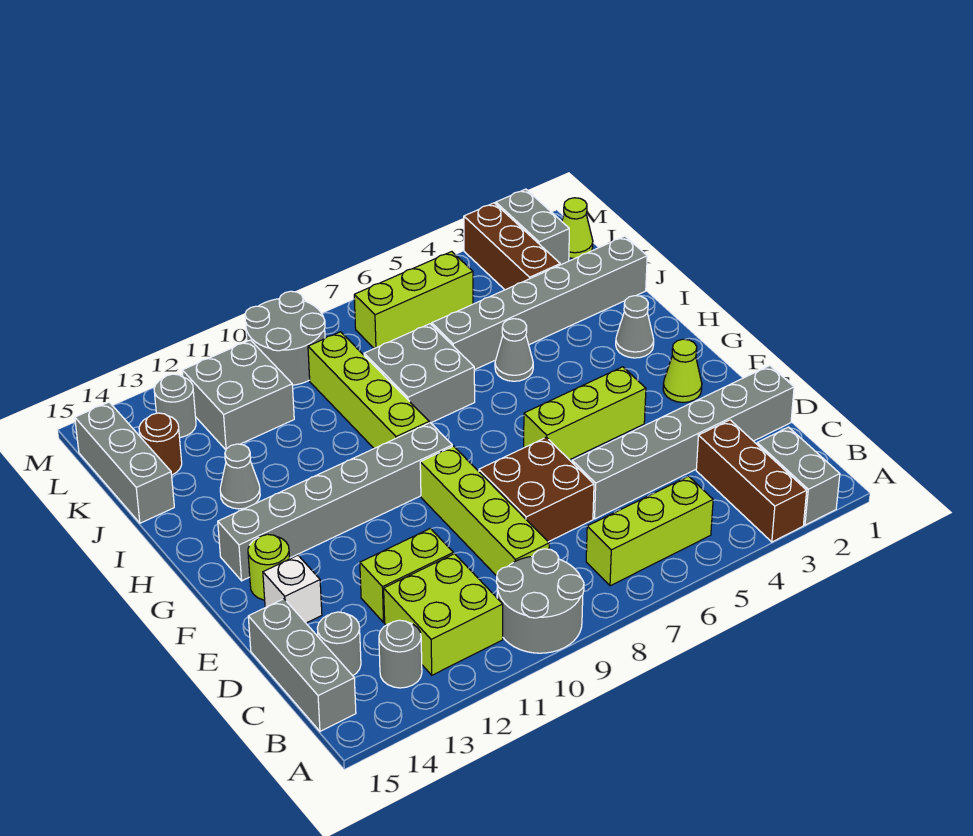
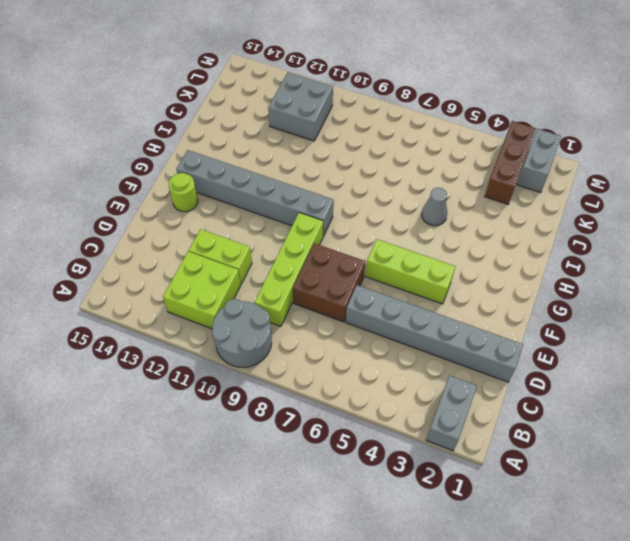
none -> brown 1x3 brick [696,420,807,542]
none -> lime 1x3 brick [586,476,713,586]
none -> grey 1x1 round brick [379,620,422,688]
none -> grey 1x3 brick [248,599,356,731]

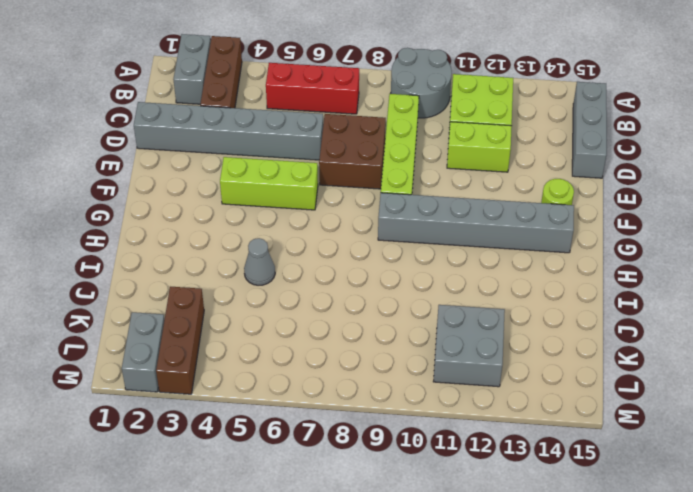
red 1x3 brick [266,63,359,114] -> lime 1x3 brick [586,476,713,586]
none -> grey 1x1 round brick [379,620,422,688]
none -> grey 1x1 round brick [317,612,361,676]
none -> white 1x1 brick [263,555,322,623]
none -> lime 1x1 cone [663,339,702,402]

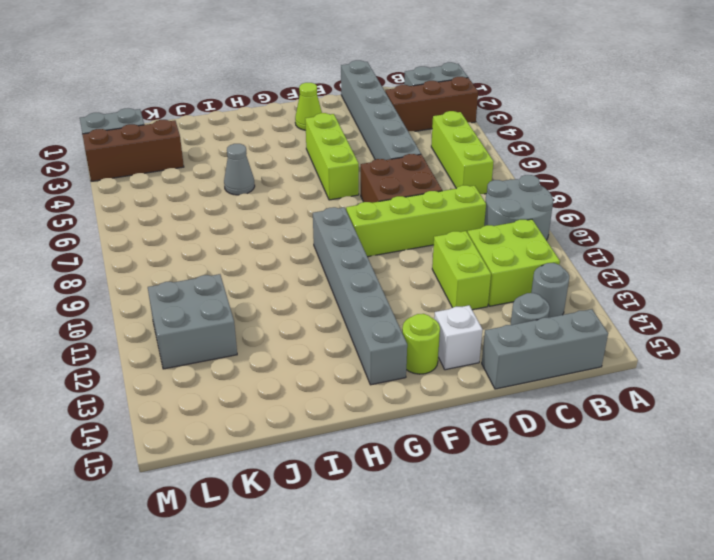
none -> grey 1x1 cone [616,296,654,358]
none -> lime 1x4 brick [308,332,429,448]
none -> grey 2x2 brick [364,324,475,423]
none -> grey 1x1 cone [220,444,260,509]

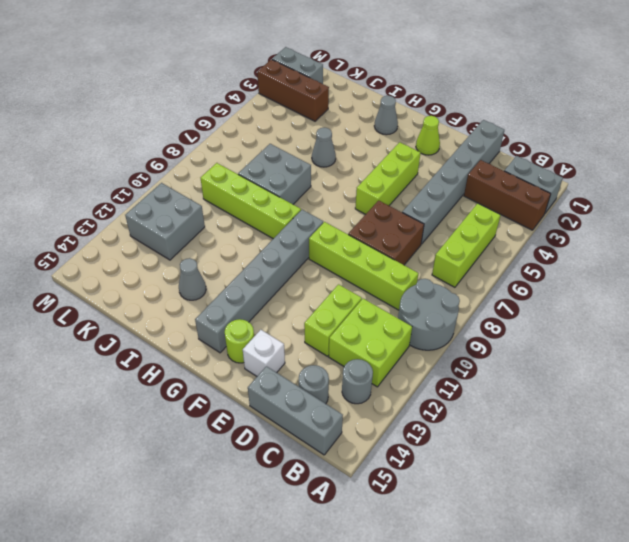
none -> grey 1x6 brick [432,236,647,370]
none -> grey 1x3 brick [75,402,174,523]
none -> brown 1x1 round brick [139,413,182,475]
none -> lime 1x1 cone [562,198,593,259]

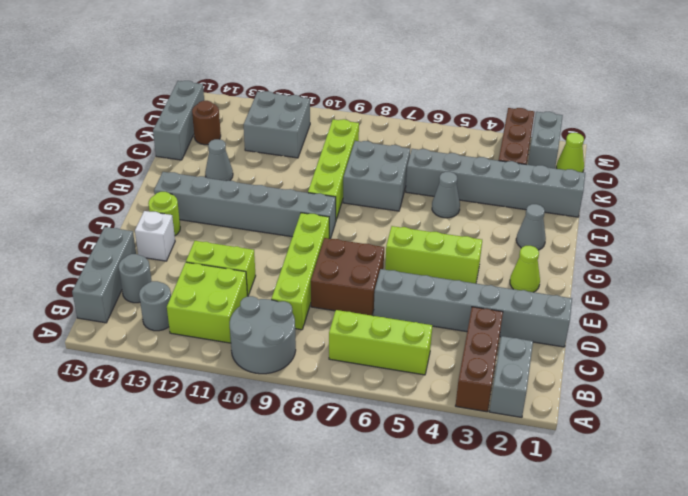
none -> lime 1x3 brick [354,252,473,349]
none -> grey 2x2 round brick [245,291,325,385]
none -> grey 1x1 round brick [154,374,196,438]

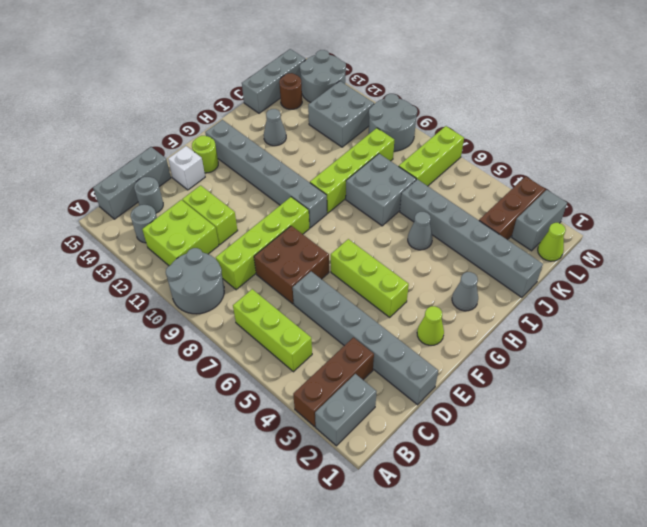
lime 1x3 brick [399,126,464,186] -> lime 1x3 brick turned to [354,252,473,349]
grey 2x2 round brick [300,50,346,102] -> grey 1x1 round brick [154,374,196,438]

